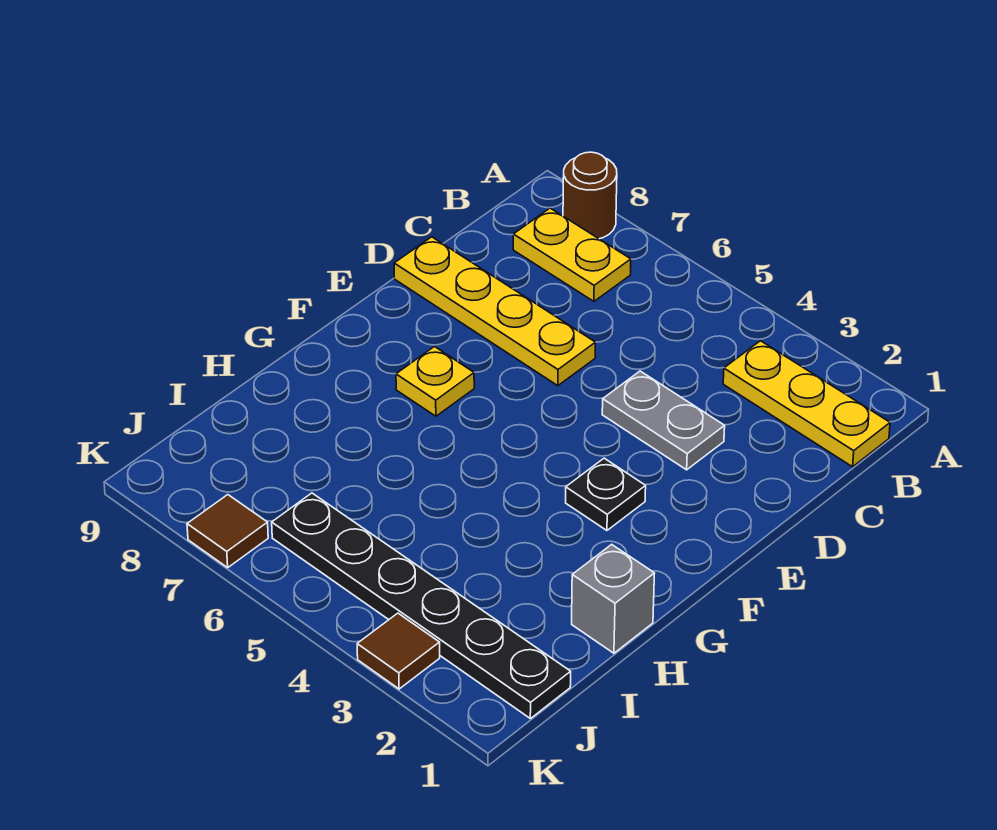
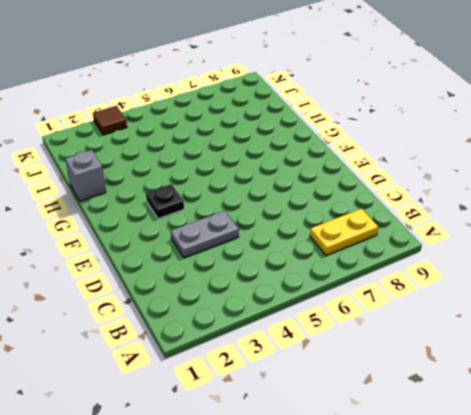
none -> brown 1x1 round brick [563,152,617,239]
none -> yellow 1x3 plate [723,341,890,467]

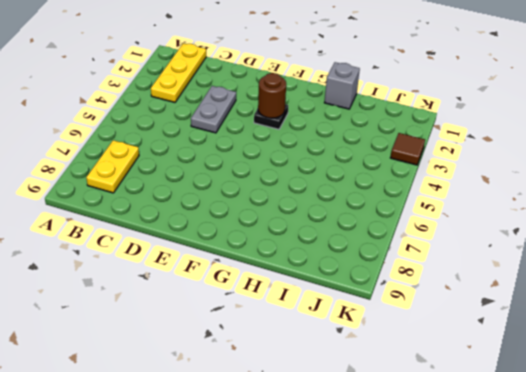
brown 1x1 round brick [258,73,286,118] -> brown 1x1 round brick moved to [563,152,617,239]
none -> yellow 1x4 plate [394,237,596,386]
none -> yellow 1x1 plate [396,347,474,416]

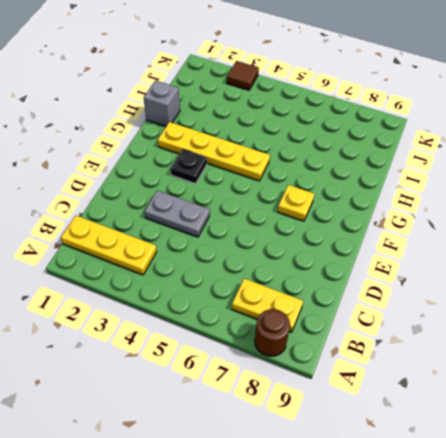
yellow 1x4 plate [158,122,270,181] -> yellow 1x4 plate moved to [394,237,596,386]
none -> black 1x6 plate [272,493,571,718]
none -> brown 1x1 tile [187,495,268,568]

